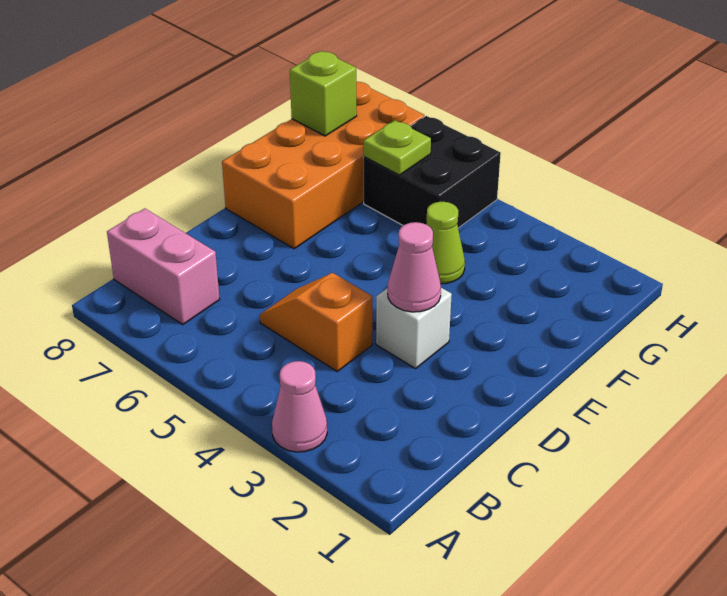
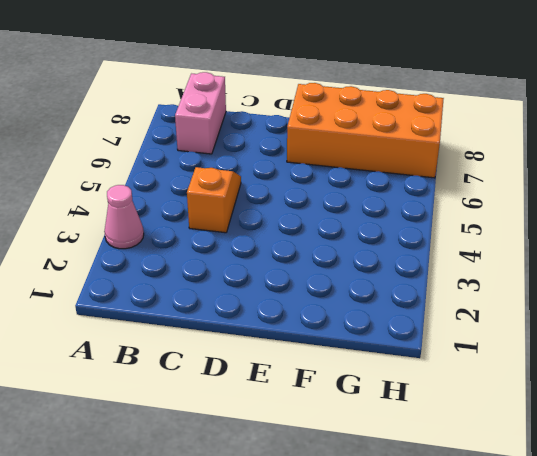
none -> white 1x1 brick [376,288,452,369]
none -> lime 1x1 cone [426,202,465,284]

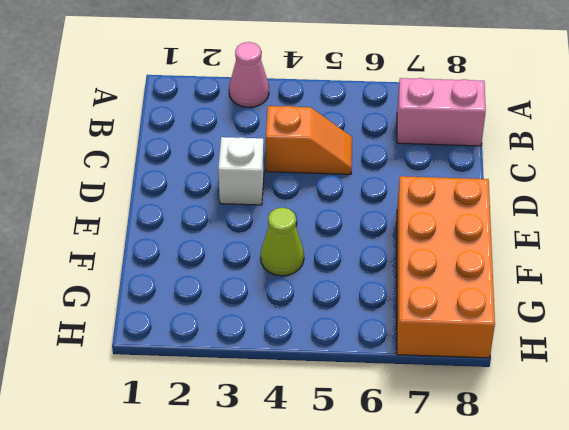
none -> black 2x2 brick [364,116,501,228]
none -> pink 1x1 cone [388,222,441,312]

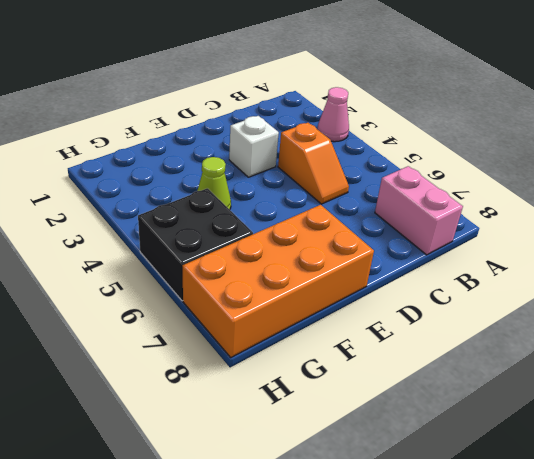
none -> pink 1x1 cone [388,222,441,312]
none -> lime 1x1 plate [364,120,431,175]

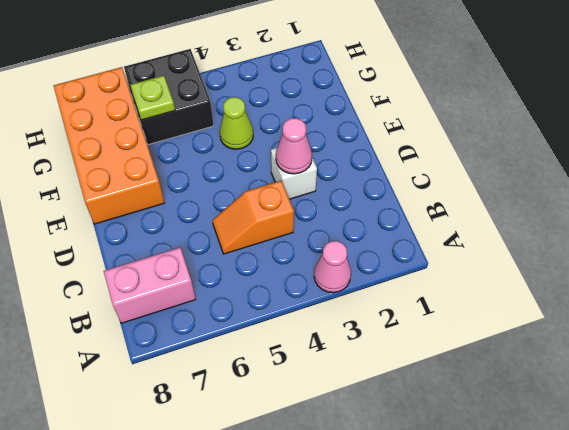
none -> lime 1x1 brick [290,51,357,136]

